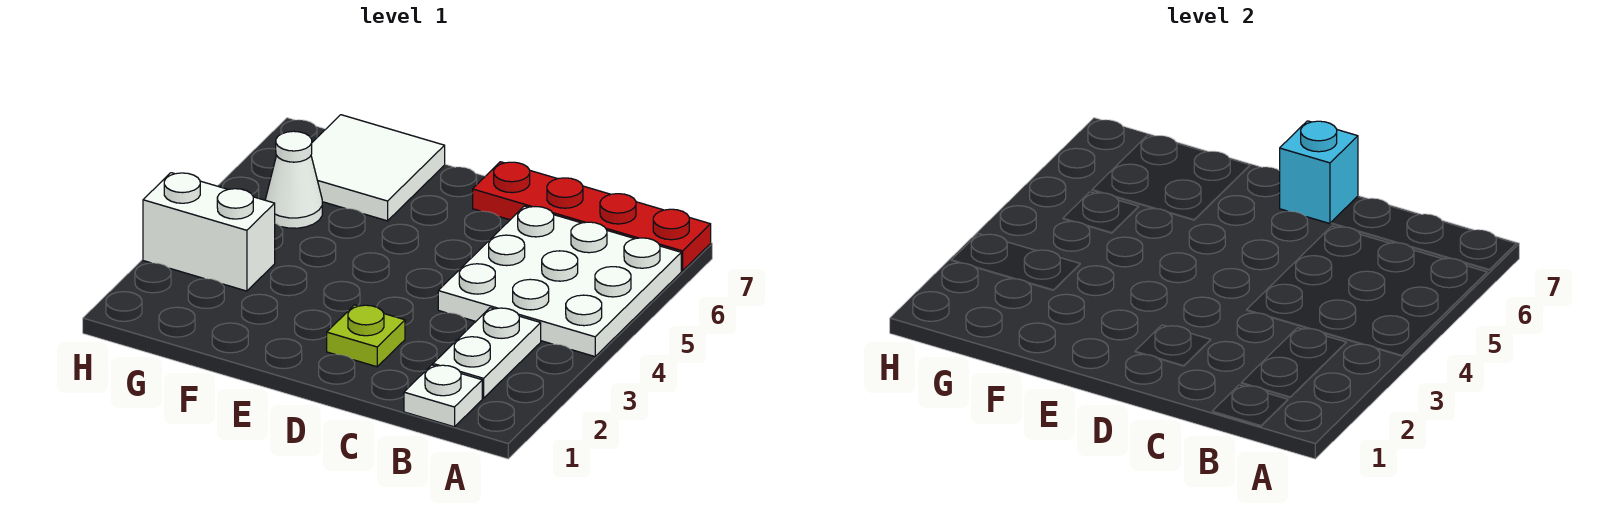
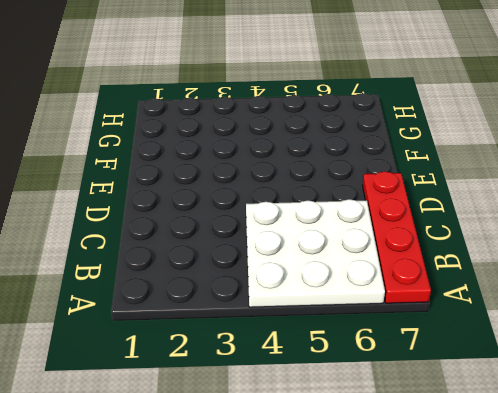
none -> white 1x1 plate [404,365,482,427]
none -> white 1x2 plate [433,308,541,398]

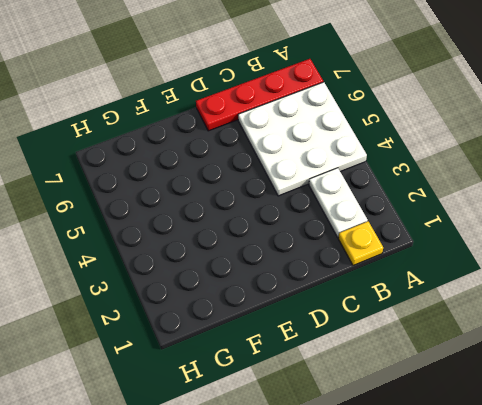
yellow 1x1 plate [338,221,383,265] -> white 1x1 plate [404,365,482,427]
none -> lime 1x1 plate [327,305,405,367]
none -> white 2x2 tile [311,115,445,221]

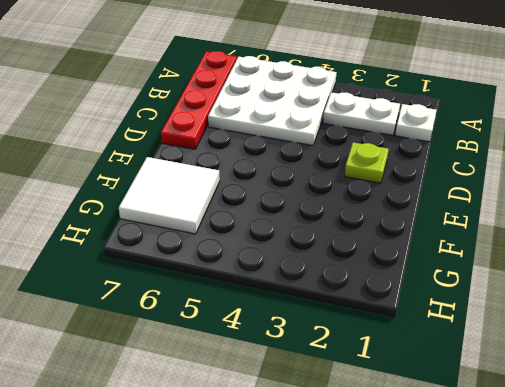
none -> white 1x2 brick [143,173,275,291]
none -> white 1x1 cone [265,131,322,228]

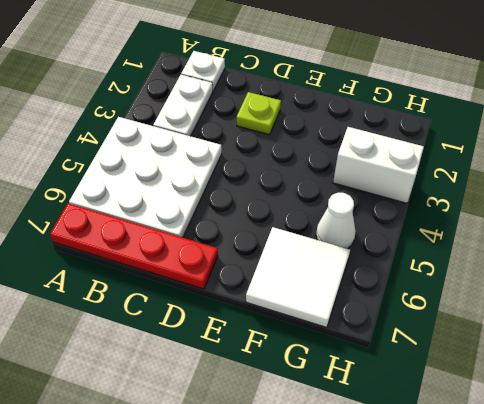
none -> cyan 1x1 brick [1280,121,1358,224]

